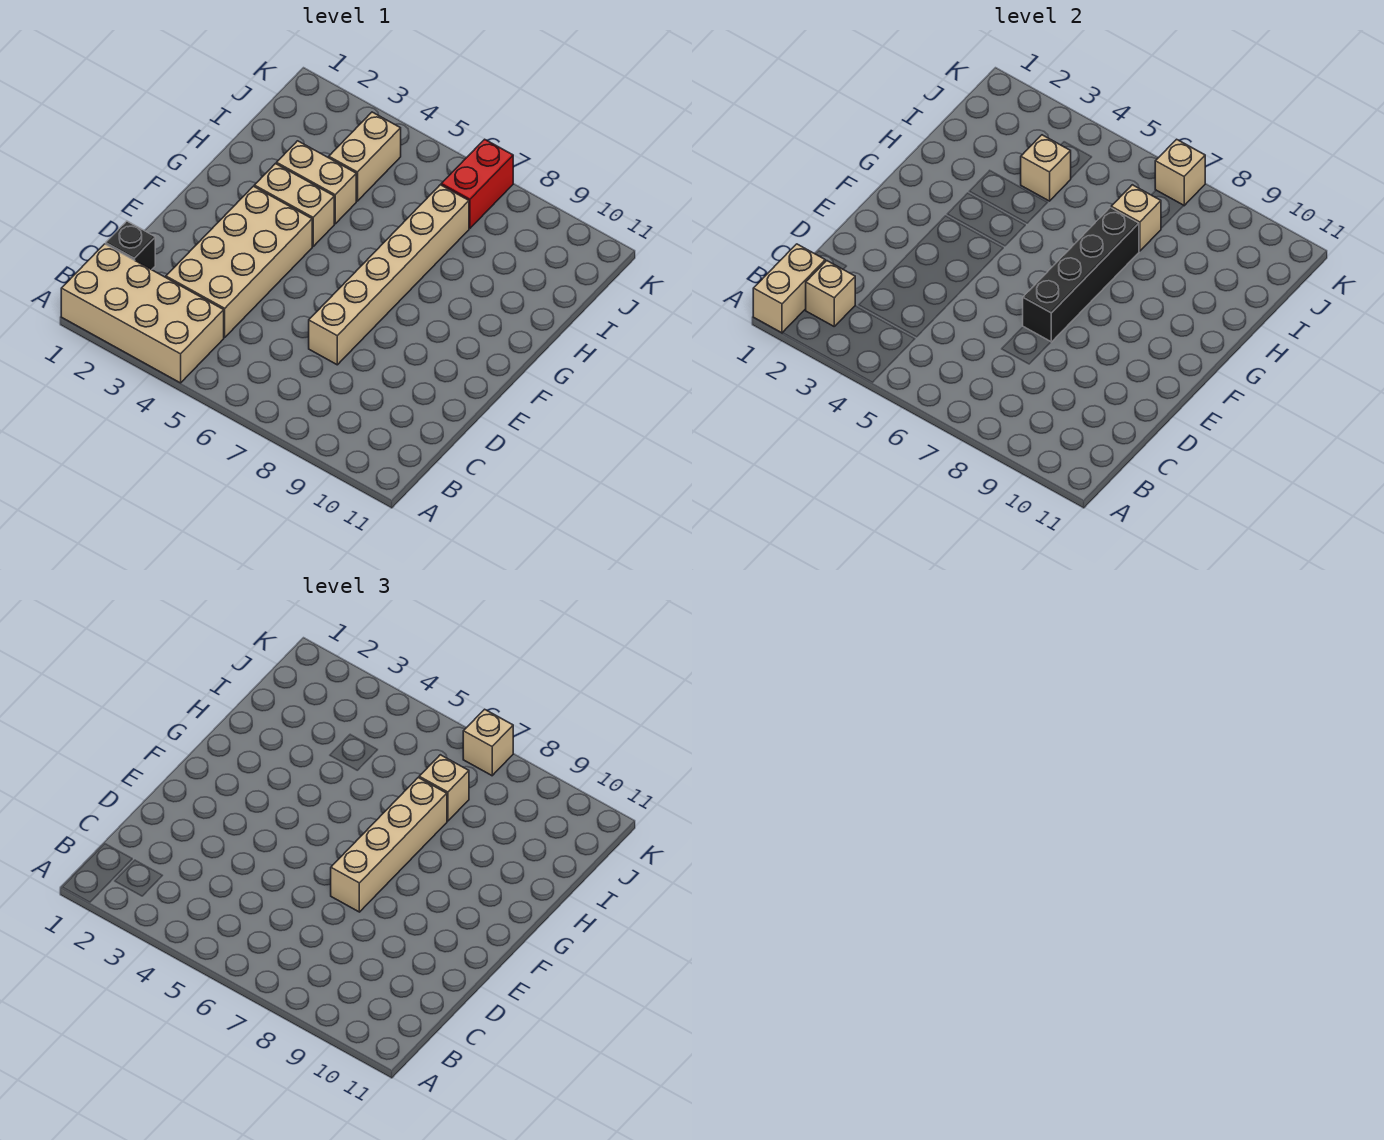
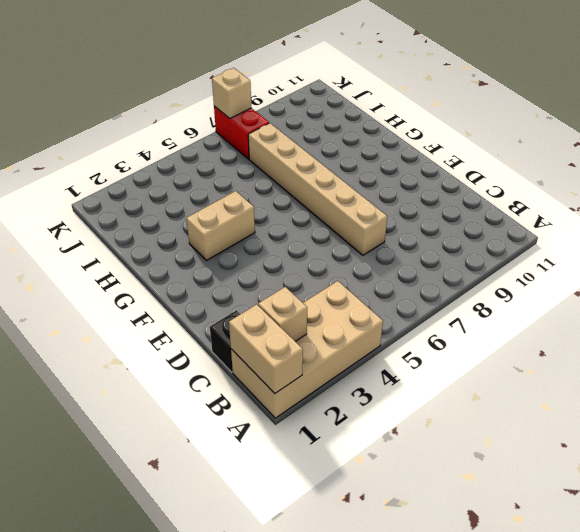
none -> tan 2x4 brick [166,186,312,337]
none -> tan 1x2 brick [277,141,356,224]
none -> tan 1x2 brick [329,112,401,201]

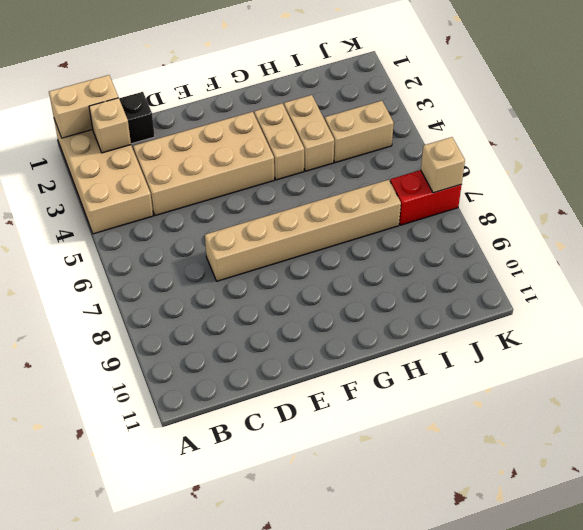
none -> black 1x4 brick [1023,208,1139,342]
none -> tan 1x1 brick [1021,135,1071,201]
none -> tan 1x1 brick [1111,185,1161,251]

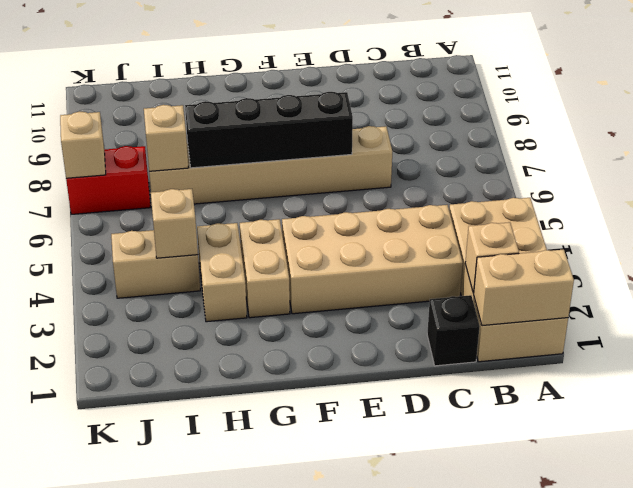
none -> tan 1x4 brick [331,778,447,912]
none -> tan 1x1 brick [419,755,469,821]
none -> tan 1x1 brick [463,709,513,776]

